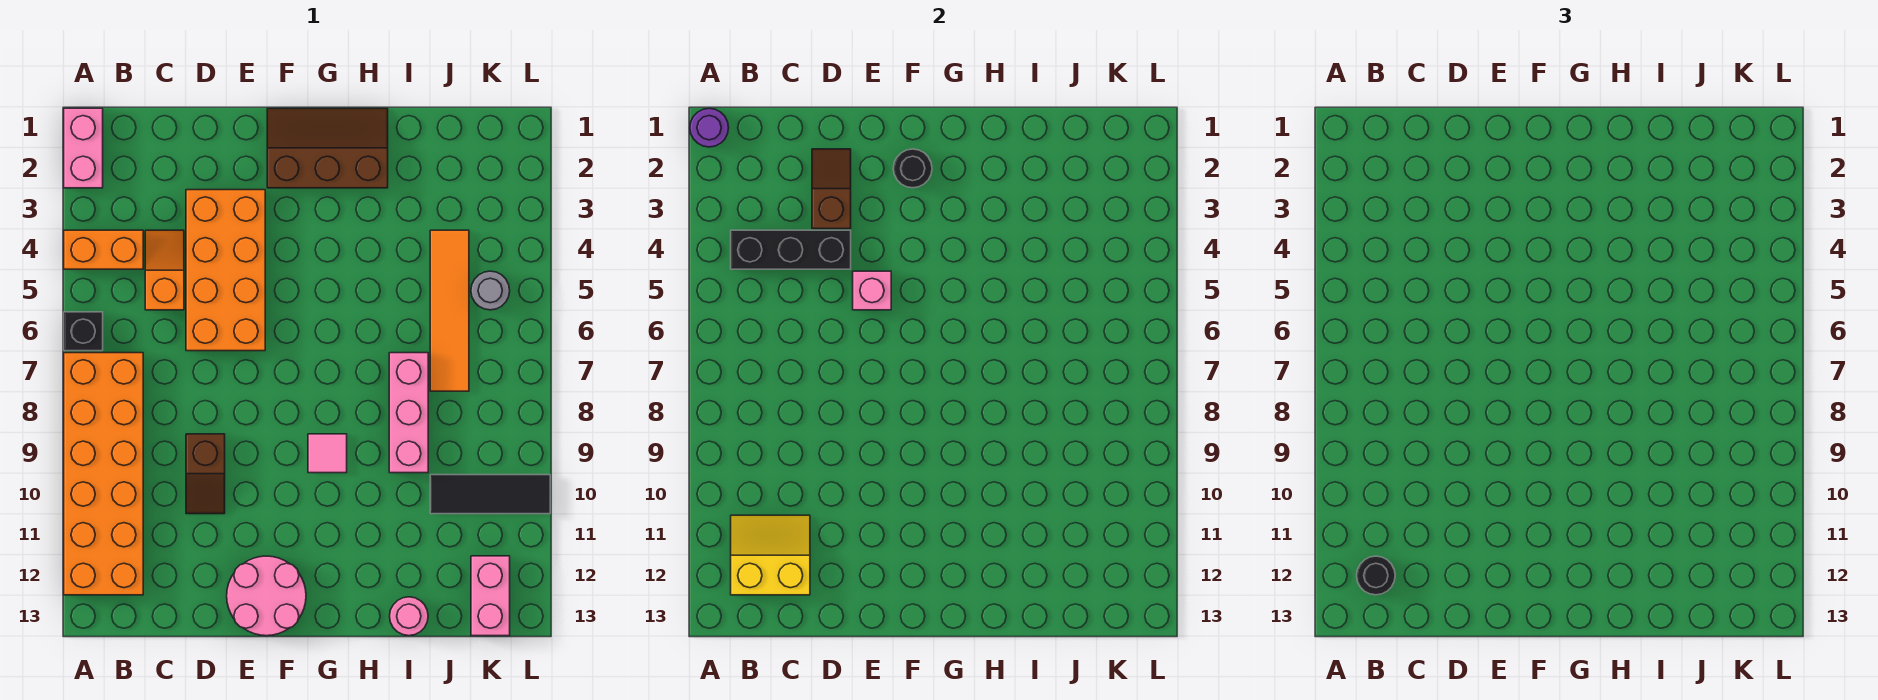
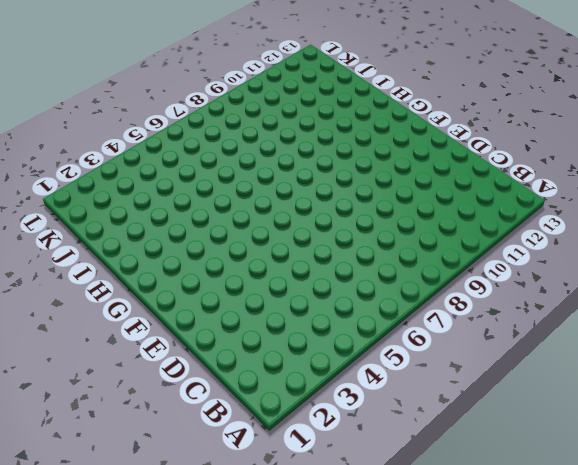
none -> pink 1x2 brick [64,108,103,188]
none -> orange 1x2 brick [64,230,143,269]
none -> black 1x1 brick [64,312,103,351]

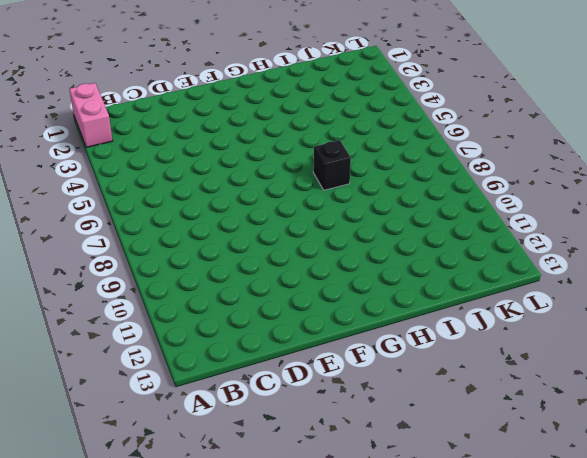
black 1x1 brick [313,140,351,190] -> black 1x1 brick moved to [64,312,103,351]
none -> orange 1x2 brick [64,230,143,269]
none -> orange 2x6 brick [64,353,143,595]
none -> orange 1x2 slope [145,230,184,310]

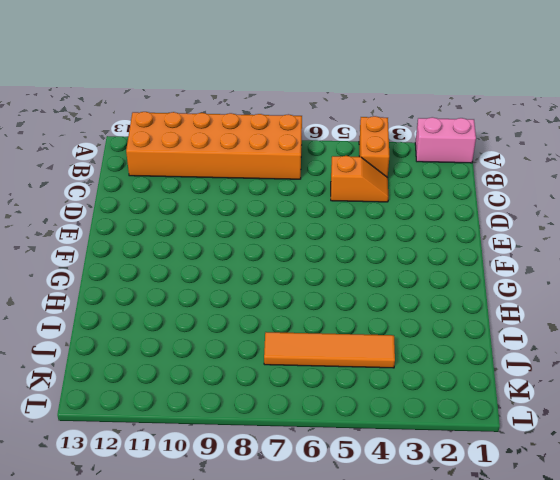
none -> black 1x1 brick [64,312,103,351]
none -> orange 2x4 brick [186,190,265,351]
none -> brown 1x2 slope [186,434,225,514]

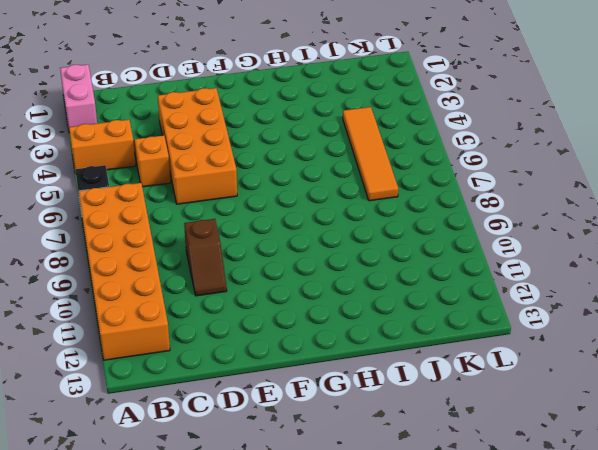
none -> pink 2x2 round brick [227,556,306,636]
none -> brown 2x3 slope [267,108,388,188]
none -> pink 1x1 tile [308,434,347,473]

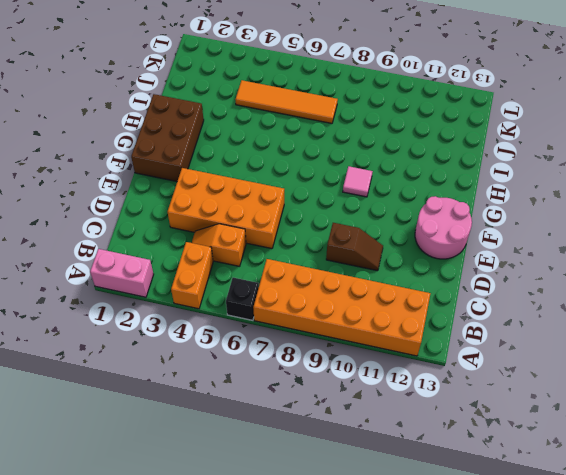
brown 2x3 brick [131,94,204,181] -> brown 2x3 slope [267,108,388,188]
none -> pink 1x3 brick [389,353,428,473]
none -> pink 1x1 round brick [390,597,428,636]
none -> black 1x3 tile [430,475,550,514]

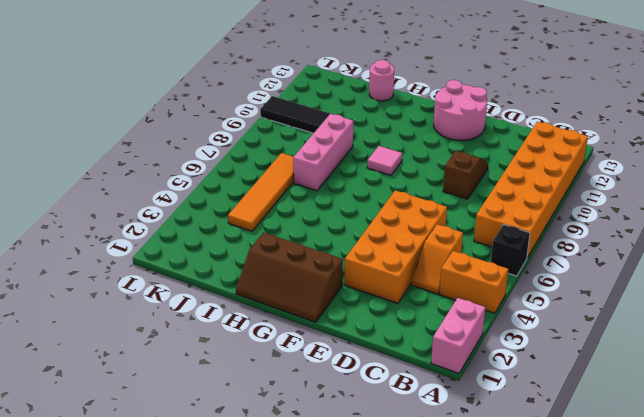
none -> grey 1x1 round brick [471,271,510,310]
none -> pink 1x2 brick [471,556,510,636]
none -> purple 1x1 round brick [690,108,729,147]

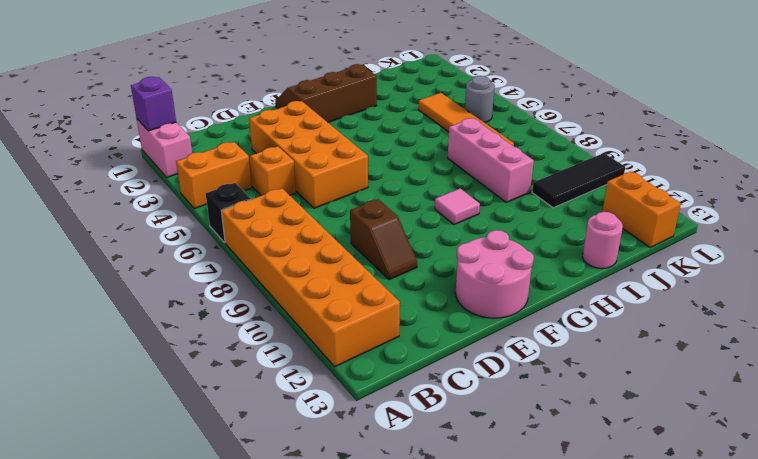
purple 1x1 brick [131,77,176,131] -> purple 1x1 round brick [690,108,729,147]
orange 1x2 brick [602,171,681,247] -> pink 1x2 brick [471,556,510,636]
none -> black 1x3 brick [731,230,851,269]
none -> yellow 2x2 slope [731,515,810,595]
none -> brown 1x2 slope [812,149,851,229]

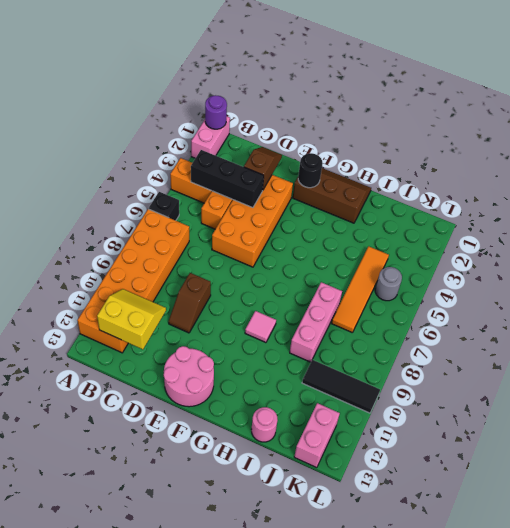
none -> pink 1x1 brick [853,271,891,310]
none -> black 1x1 round brick [1357,556,1395,595]

